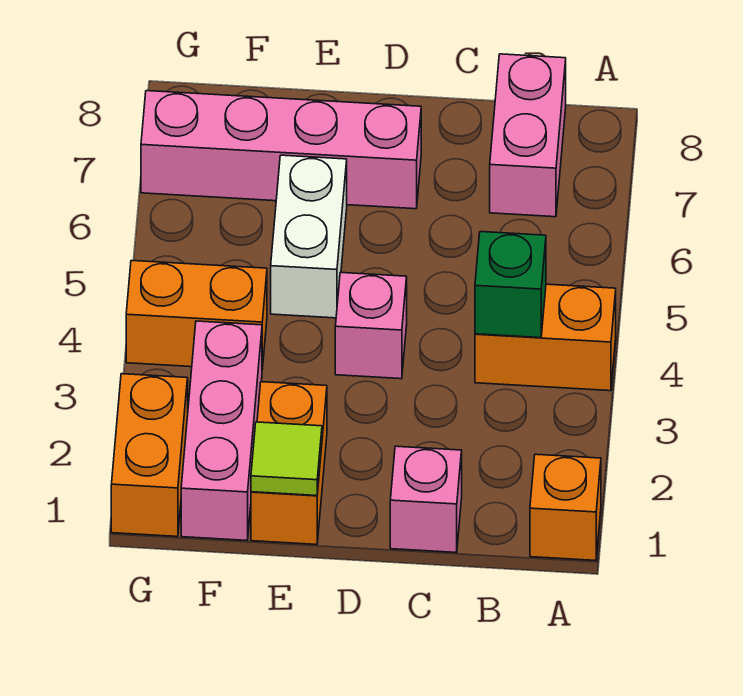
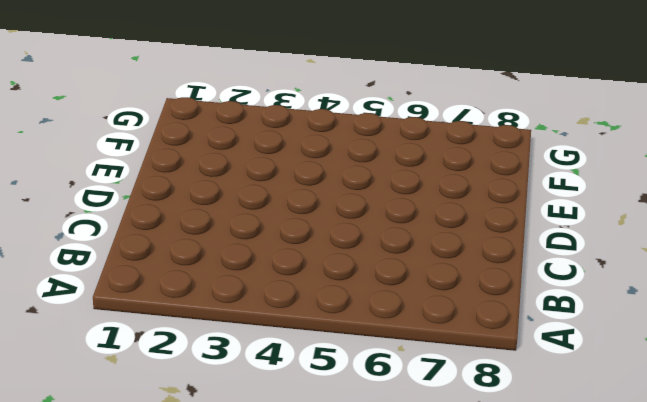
none -> orange 1x1 brick [530,454,601,561]
none -> orange 1x2 brick [475,284,616,391]
none -> pink 1x2 brick [490,54,566,217]

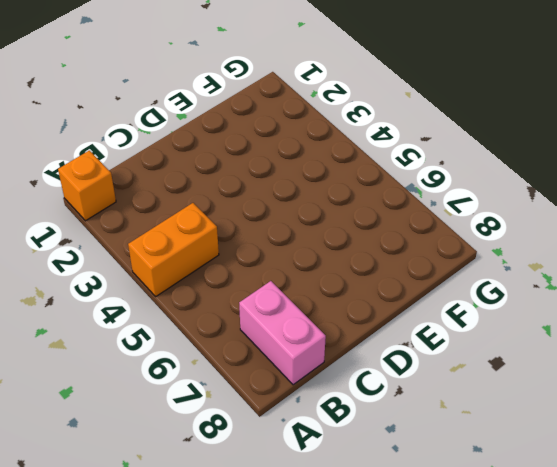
none -> pink 1x1 brick [390,446,462,553]
none -> pink 1x1 brick [335,273,407,379]
none -> pink 1x4 brick [141,91,421,209]

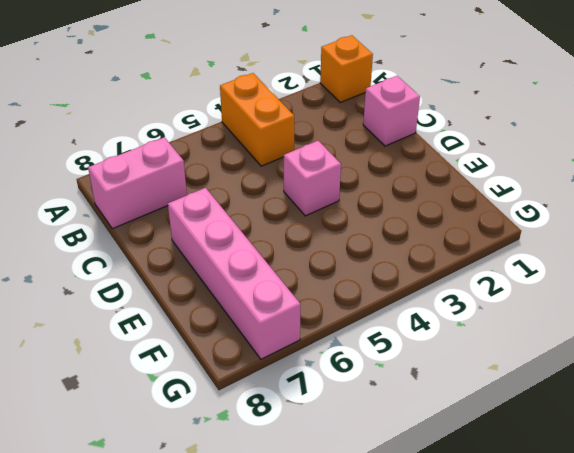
none -> orange 1x2 brick [251,382,327,544]
none -> white 1x2 brick [271,155,347,318]
none -> pink 1x3 brick [181,321,262,540]

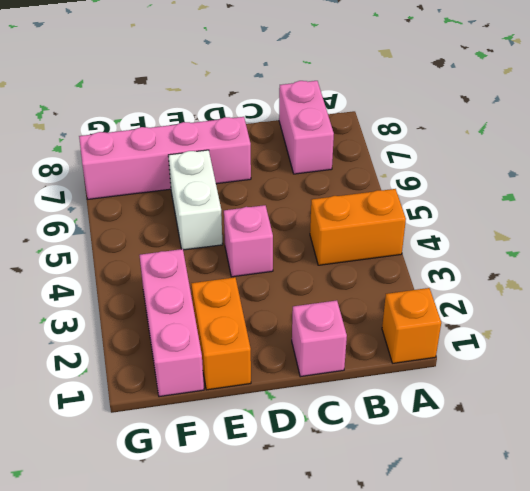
none -> orange 1x2 brick [126,261,267,369]
none -> orange 1x2 brick [111,374,188,537]
none -> green 1x1 brick [475,232,546,338]

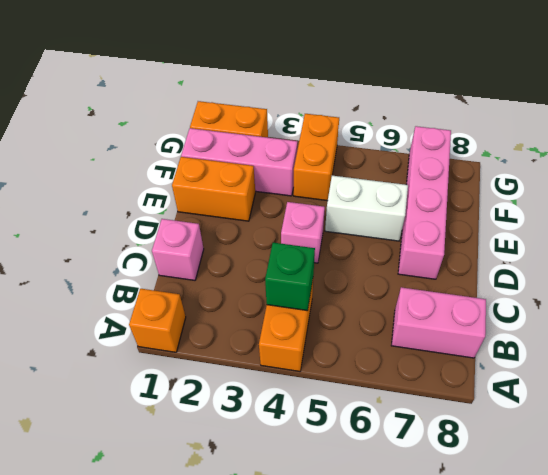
none -> lime 1x1 tile [251,422,322,496]

